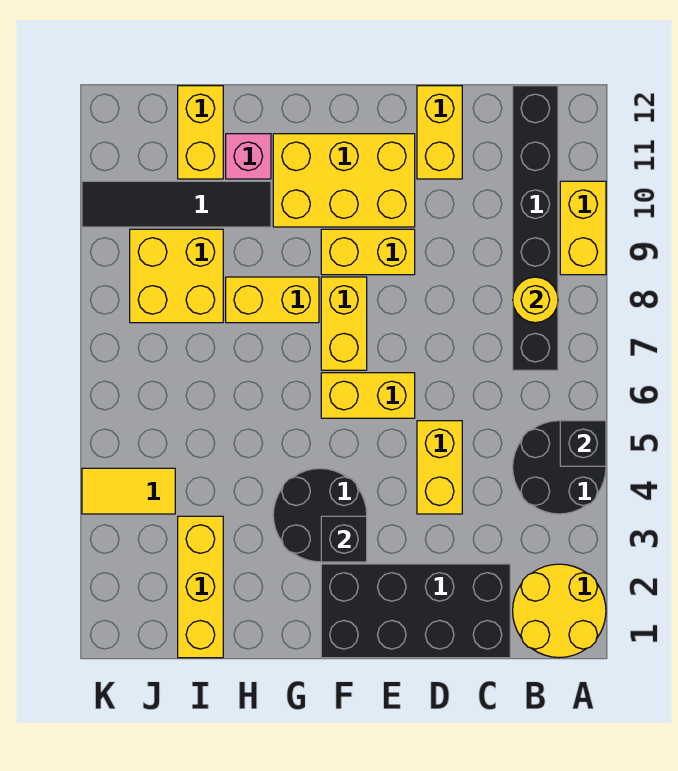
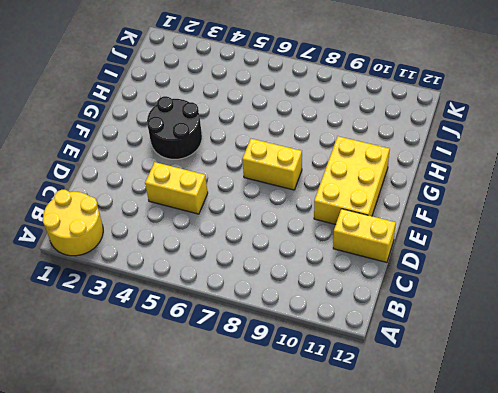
none -> black 2x2 round brick [513,421,606,514]
none -> yellow 1x2 brick [560,181,606,275]
none -> black 1x6 brick [513,86,558,370]

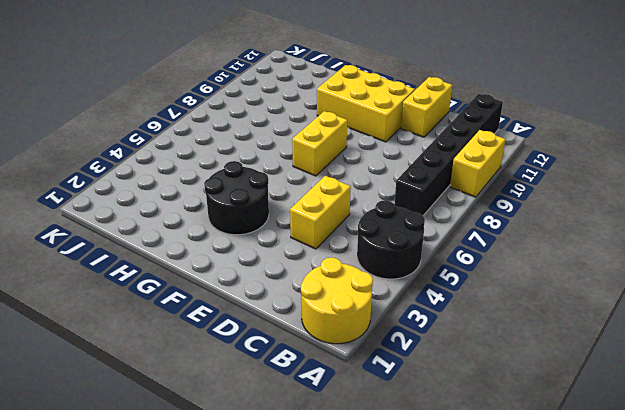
none -> black 2x4 brick [321,564,510,658]
none -> yellow 1x2 brick [321,373,415,418]
none -> yellow 1x2 brick [321,229,415,275]

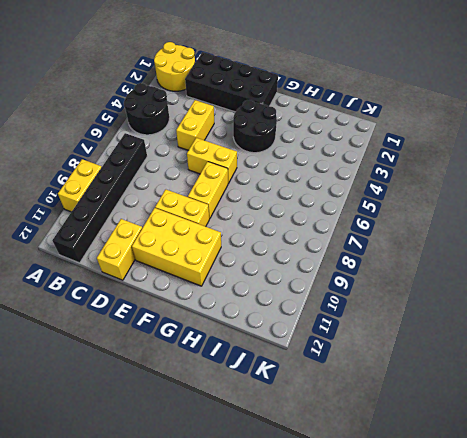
none -> yellow 1x2 brick [226,277,319,323]
none -> black 1x4 tile [82,181,271,227]
none -> pink 1x1 brick [226,134,271,179]

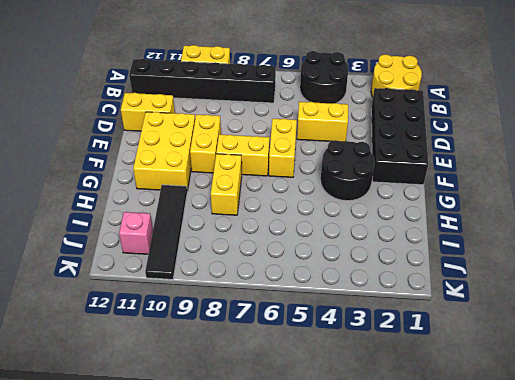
pink 1x1 brick [119,212,153,254] -> pink 1x1 brick moved to [226,134,271,179]
none -> yellow 1x3 brick [178,516,223,658]
none -> yellow 2x2 brick [130,229,223,323]
none -> yellow 1x2 brick [178,86,223,179]

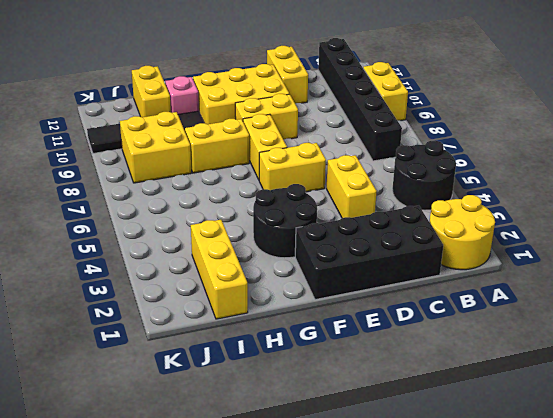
none -> yellow 1x2 tile [82,468,175,514]
none -> black 1x1 brick [560,421,606,466]
none -> yellow 1x1 round brick [513,277,558,323]

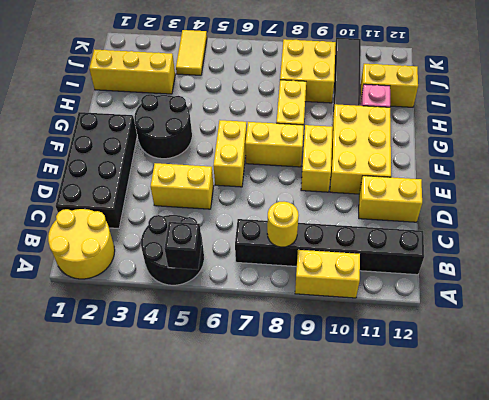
none -> black 1x1 brick [321,516,367,562]

